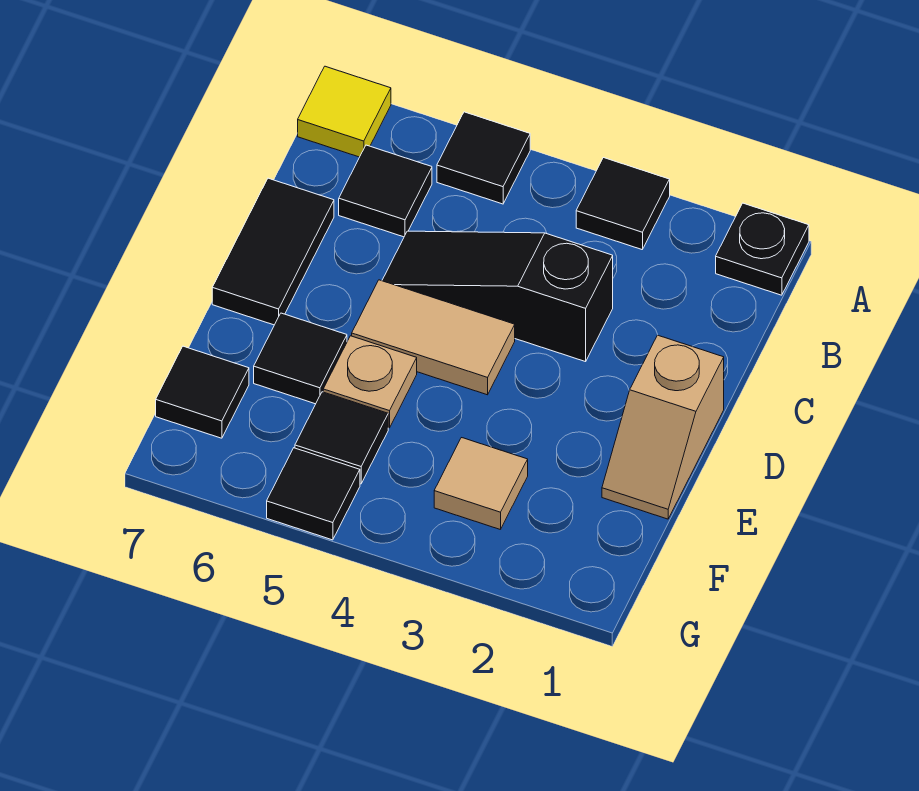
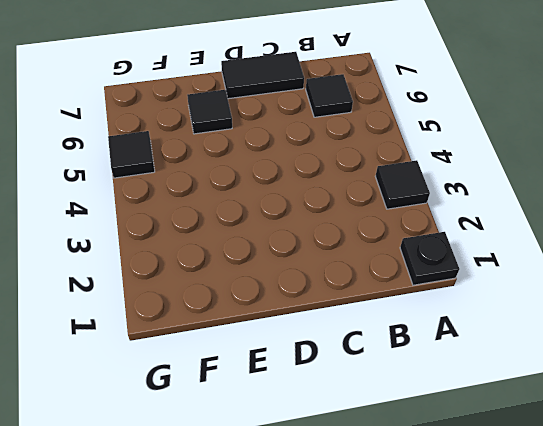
none -> black 1x1 tile [437,112,530,204]
none -> yellow 1x1 tile [298,66,391,157]
none -> black 1x3 slope [382,231,613,362]

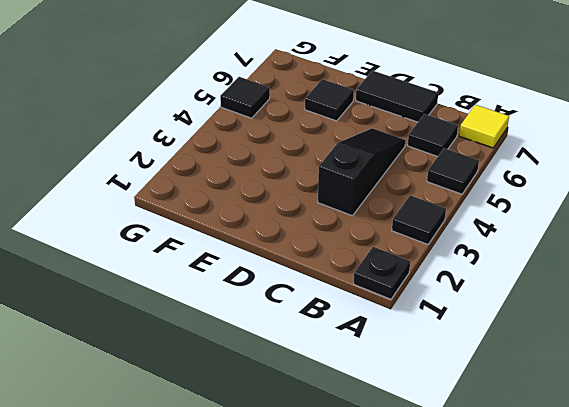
none -> tan 1x2 slope [602,335,724,519]
none -> tan 1x2 tile [352,280,515,395]
none -> tan 1x1 plate [323,336,417,428]

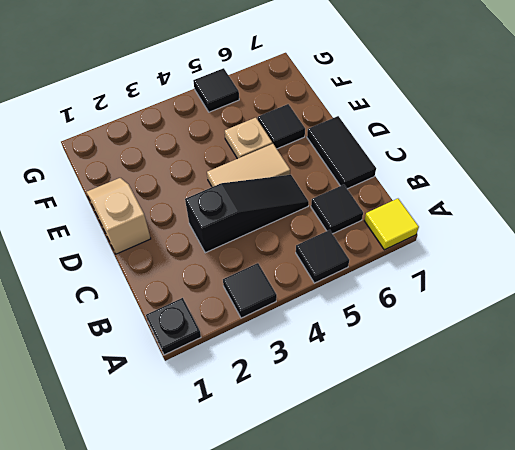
none -> tan 1x1 tile [434,438,528,530]
none -> black 1x1 tile [295,392,388,484]
none -> black 1x1 tile [156,346,249,438]

